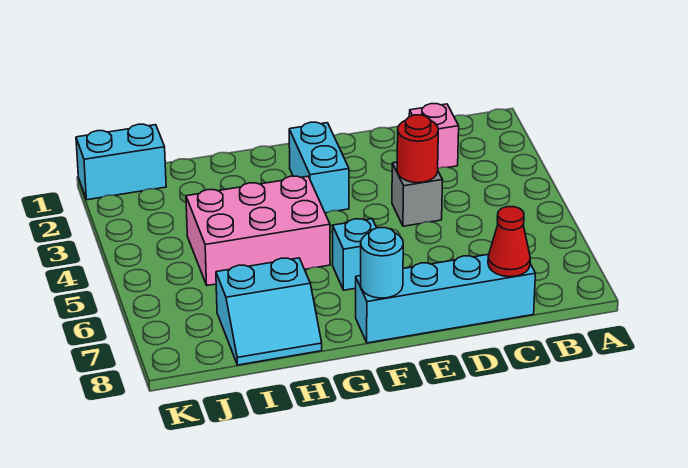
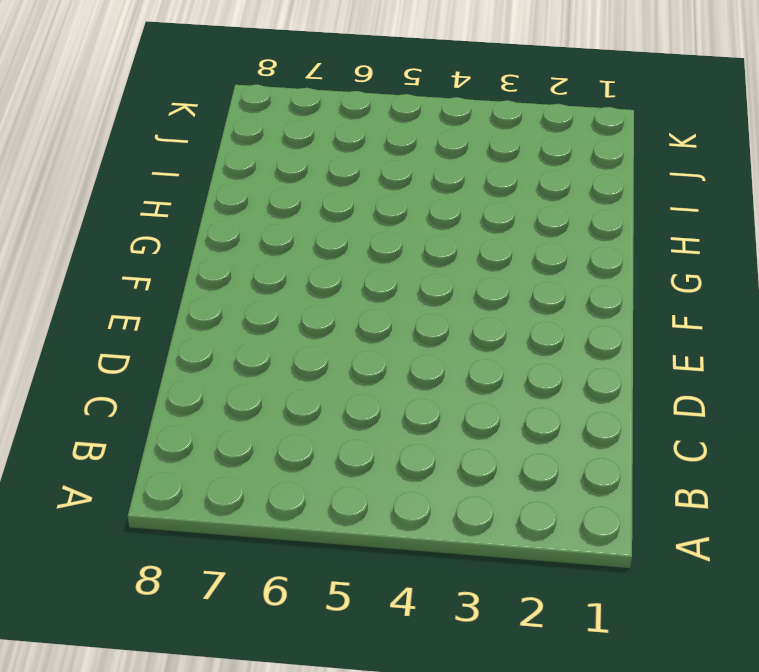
none -> pink 1x1 brick [409,104,459,169]
none -> cyan 1x4 brick [356,254,536,343]

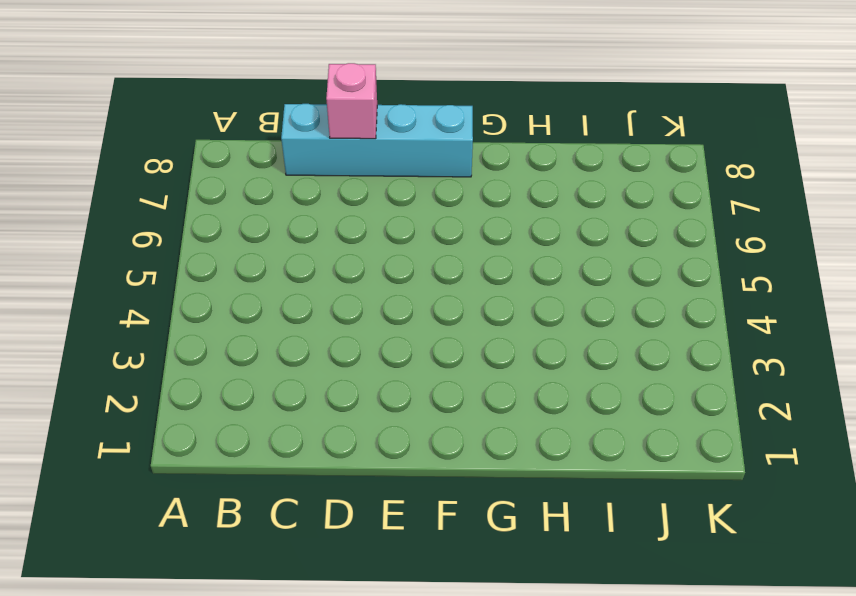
pink 1x1 brick [326,63,377,139] -> pink 1x1 brick moved to [409,104,459,169]
none -> grey 1x1 brick [392,162,443,226]
none -> cyan 1x2 brick [289,122,349,213]

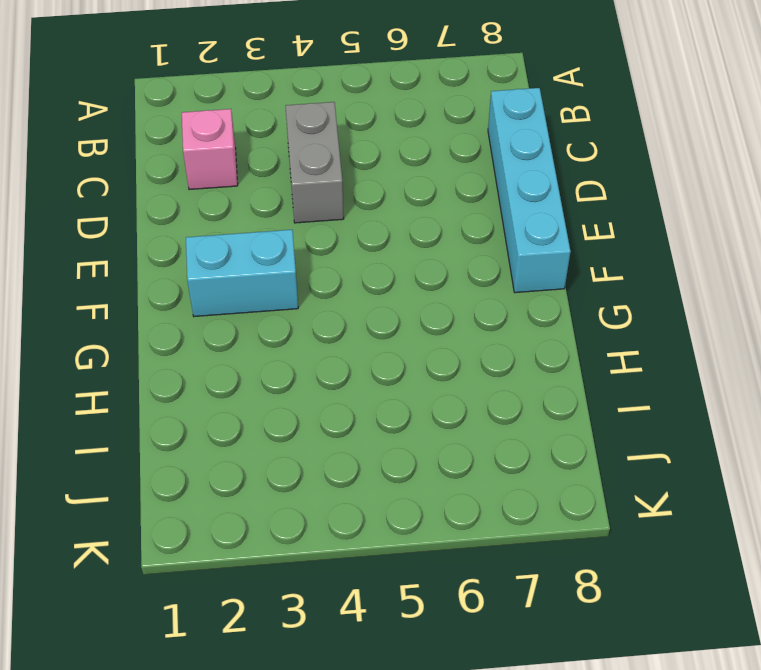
grey 1x2 brick [286,102,344,223] -> grey 1x1 brick [392,162,443,226]
none -> cyan 1x1 brick [333,219,377,290]
none -> pink 2x3 brick [186,176,330,285]

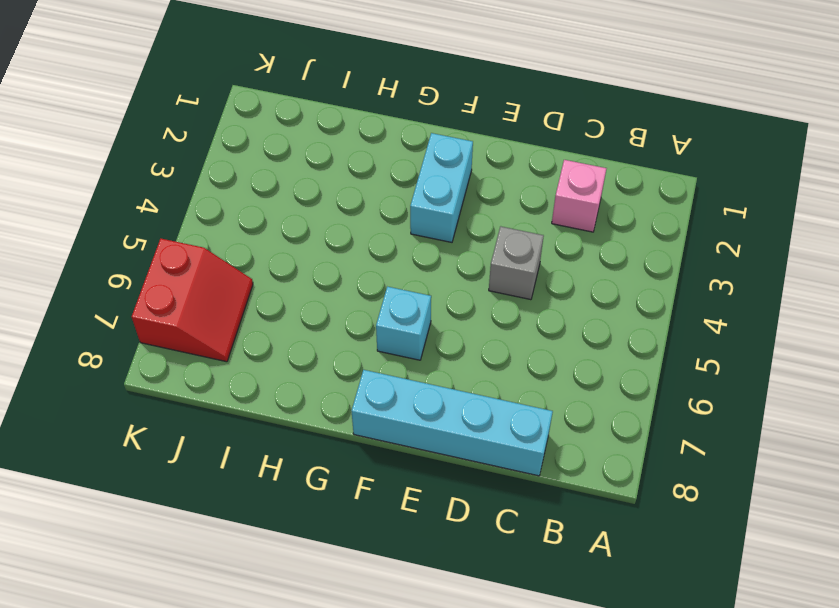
red 2x2 slope [132,239,253,362] -> none
none -> pink 2x3 brick [186,176,330,285]
none -> cyan 2x2 slope [216,258,322,365]

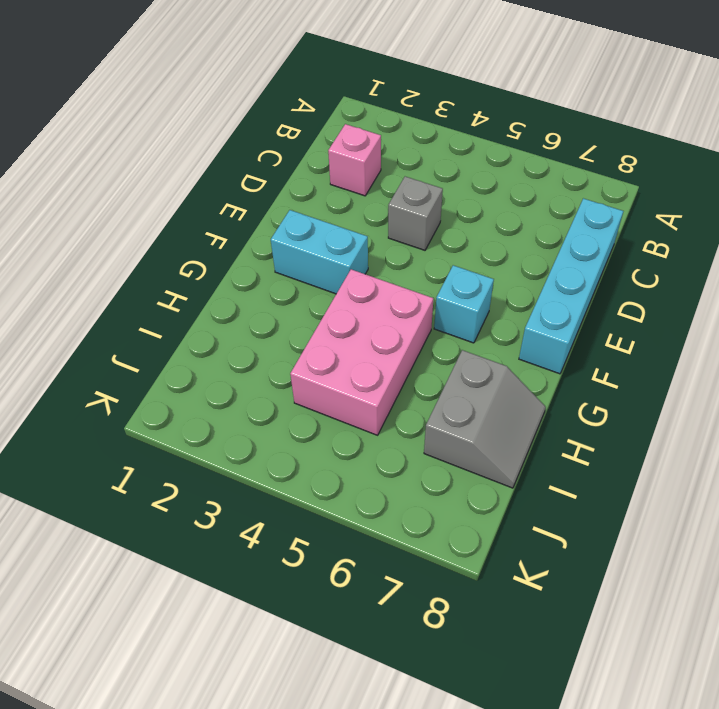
grey 2x2 slope [424,350,546,488] -> cyan 2x2 slope [216,258,322,365]
none -> cyan 1x2 brick [76,124,166,200]
none -> red 1x1 cone [488,207,530,277]

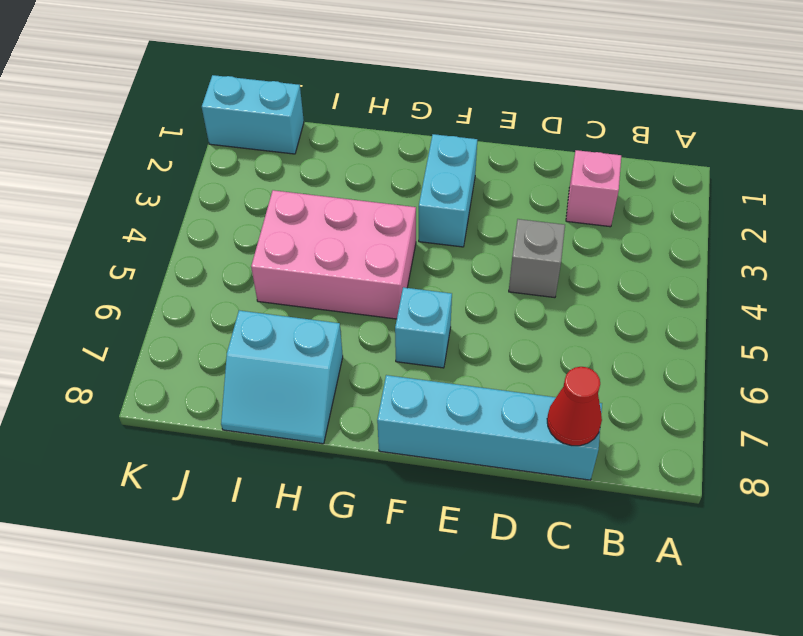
none -> red 1x1 round brick [397,115,438,183]
none -> cyan 1x1 round brick [360,228,403,298]

